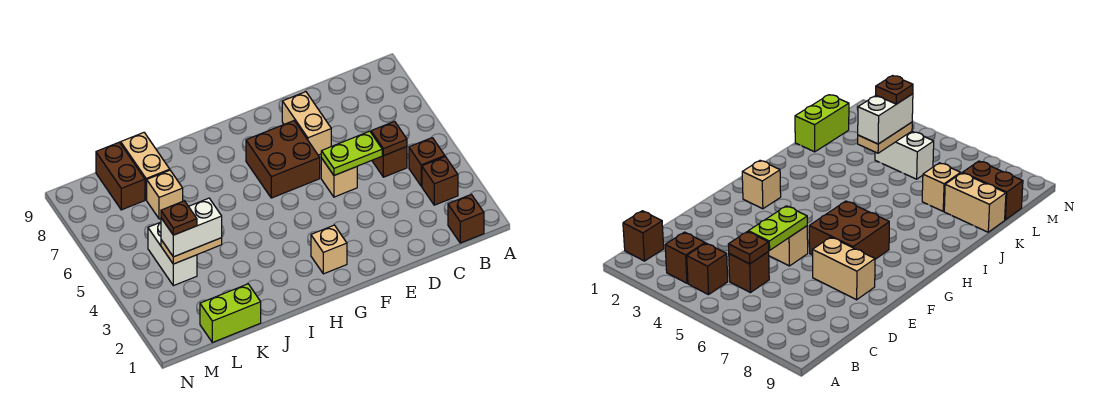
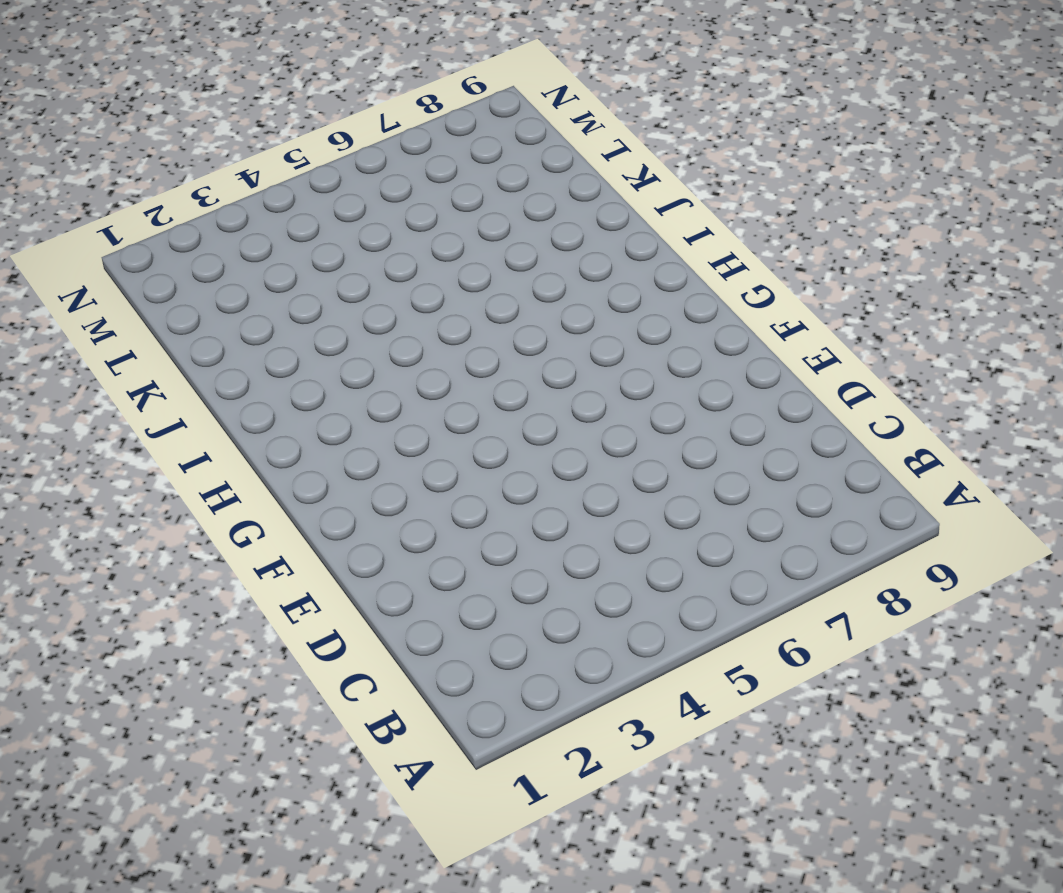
none -> brown 1x1 brick [448,194,484,243]
none -> brown 1x1 brick [422,157,458,205]
none -> brown 1x1 brick [409,138,445,186]

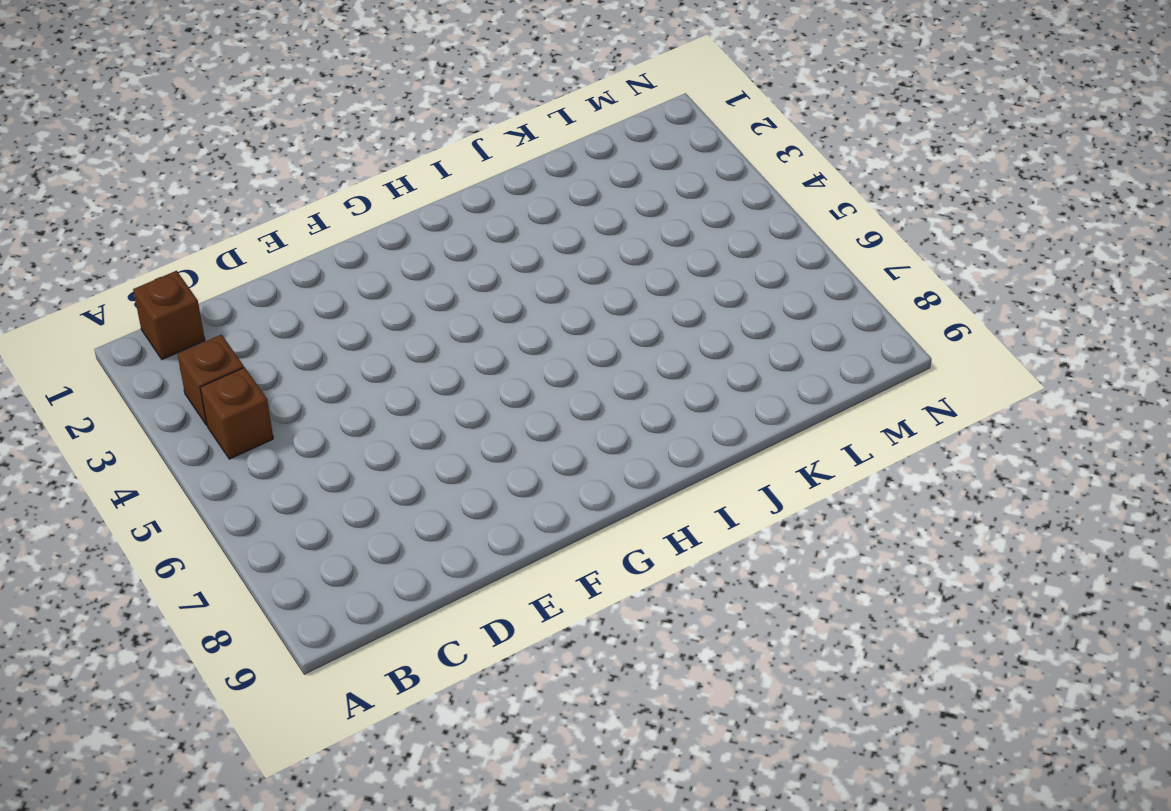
none -> brown 1x1 brick [372,147,407,177]
none -> tan 1x1 brick [321,158,357,197]
none -> tan 1x2 brick [282,92,331,155]

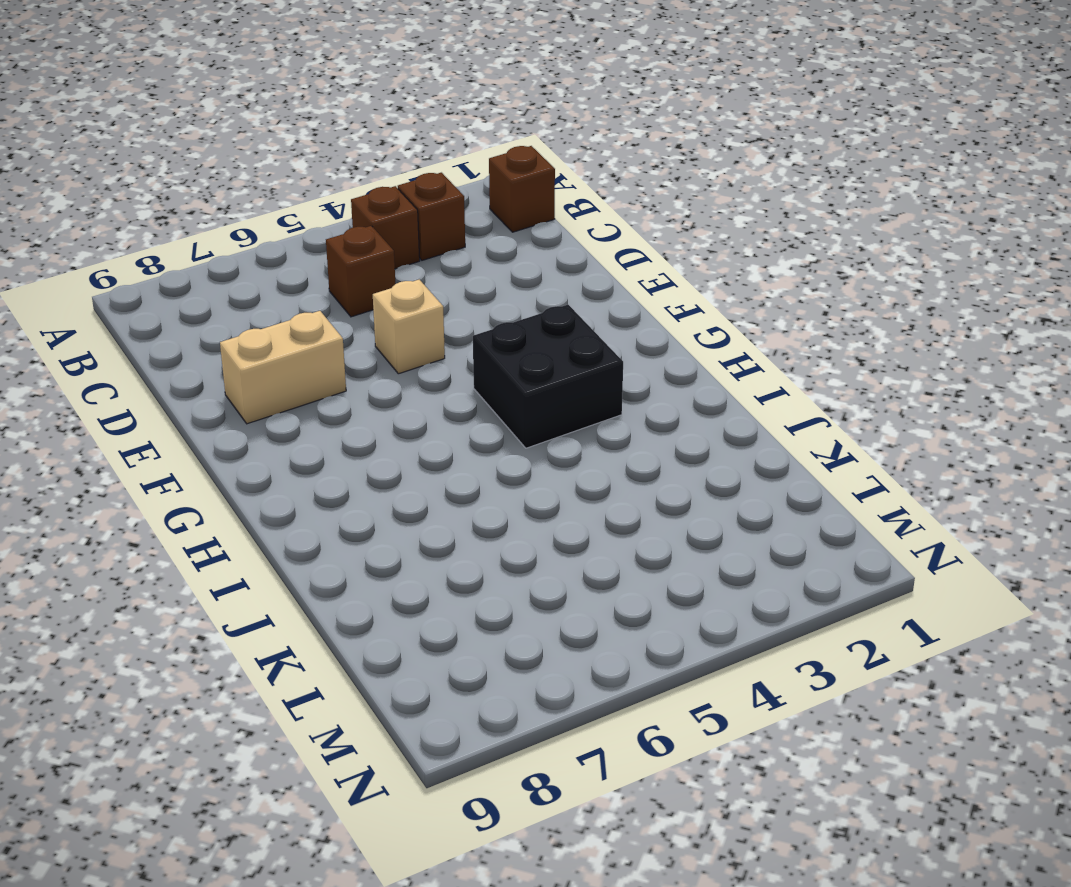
black 2x2 brick [473,305,623,448] -> none
none -> brown 2x2 brick [246,121,320,198]
none -> tan 1x1 brick [311,225,347,274]
none -> lime 1x2 brick [200,284,261,342]

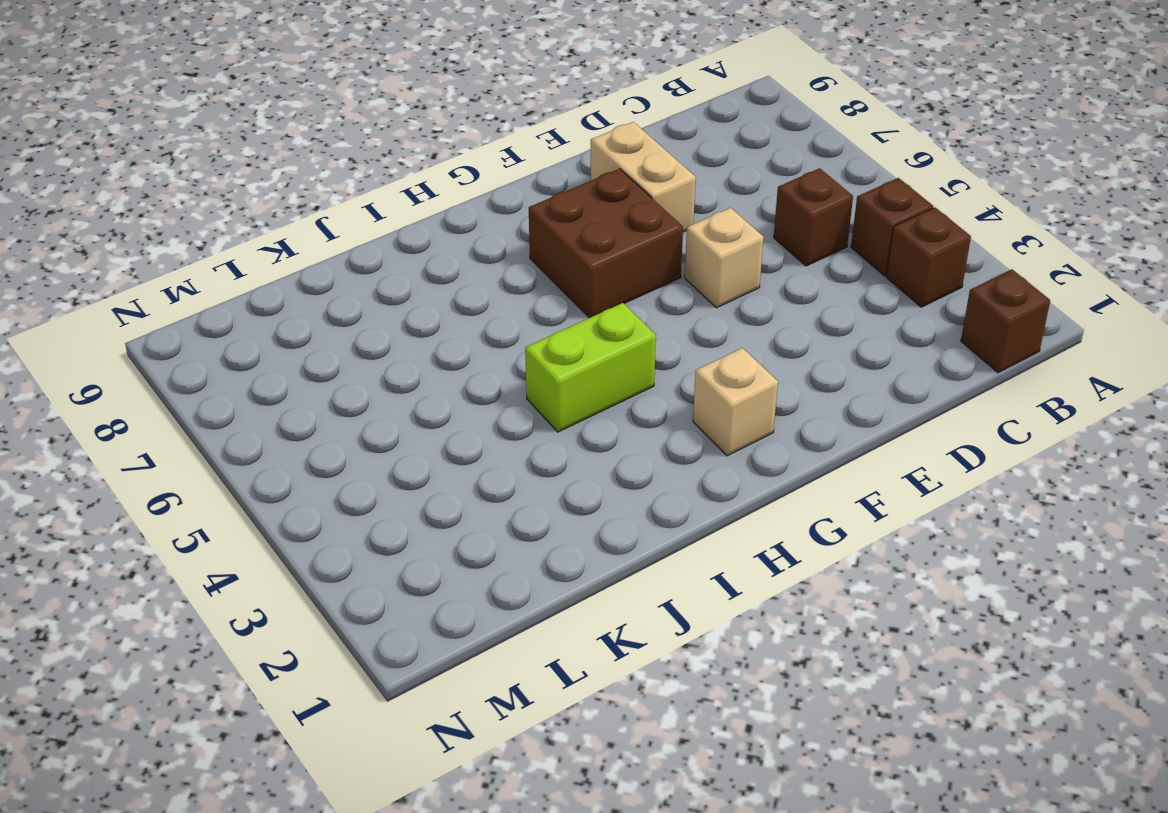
lime 1x2 brick [525,303,656,432] -> lime 1x2 brick moved to [200,284,261,342]
none -> tan 1x1 brick [147,170,183,219]
none -> tan 1x2 brick [121,133,170,200]
none -> white 1x2 brick [148,222,197,286]

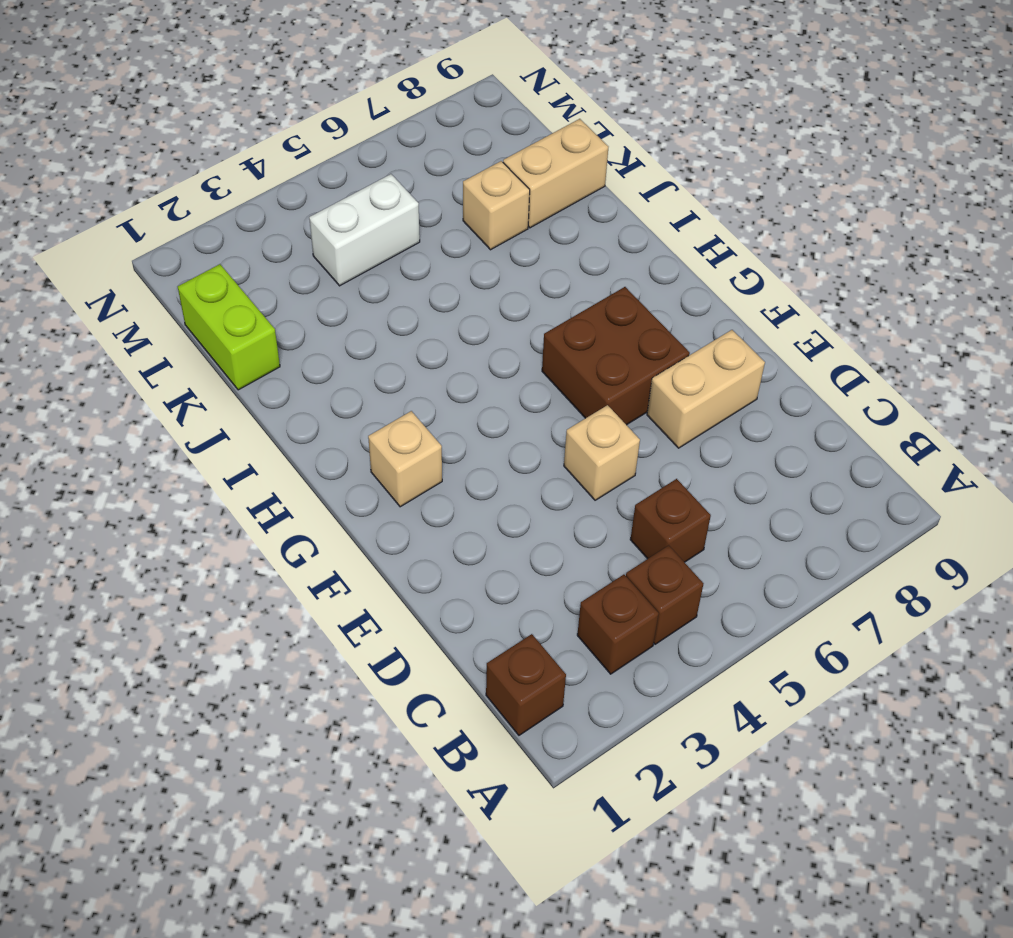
none -> brown 1x2 brick [96,142,145,210]
none -> brown 1x1 plate [371,121,407,156]
none -> lime 1x2 plate [321,131,382,175]

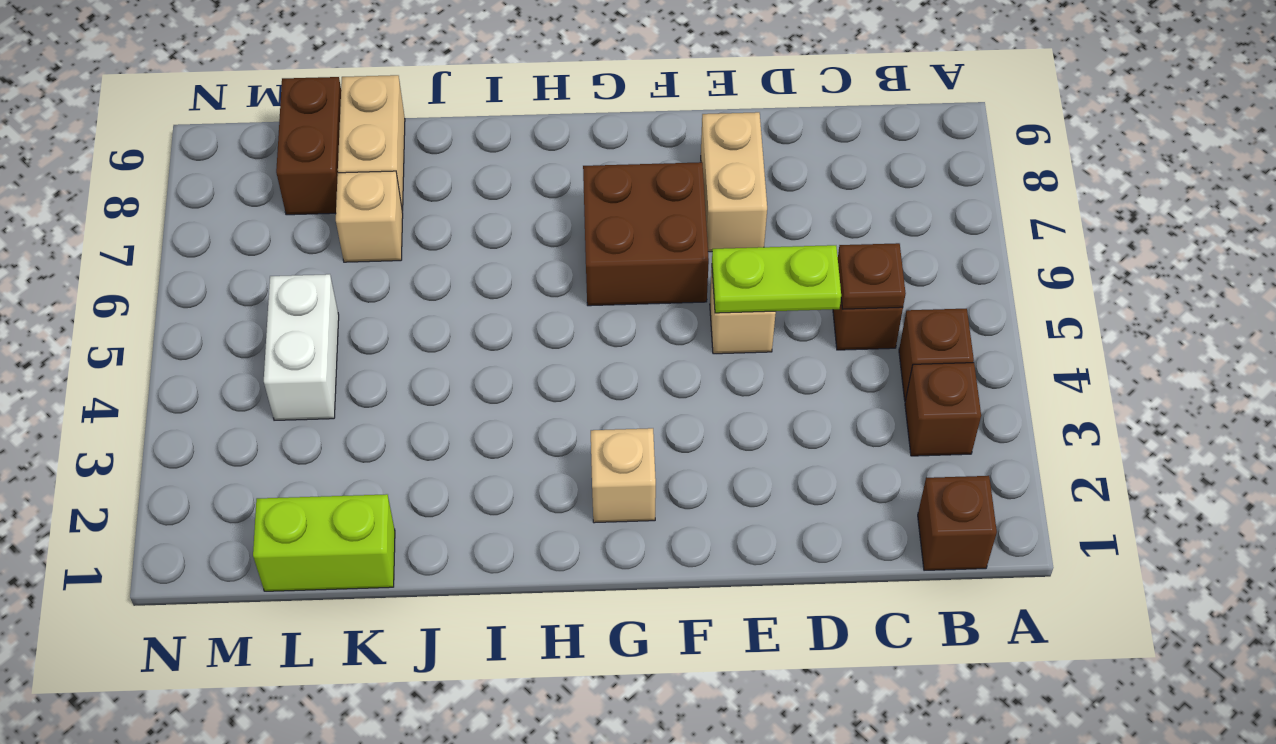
none -> tan 1x2 plate [161,238,222,264]
none -> white 1x2 brick [161,198,222,257]
none -> brown 1x1 plate [161,201,197,235]

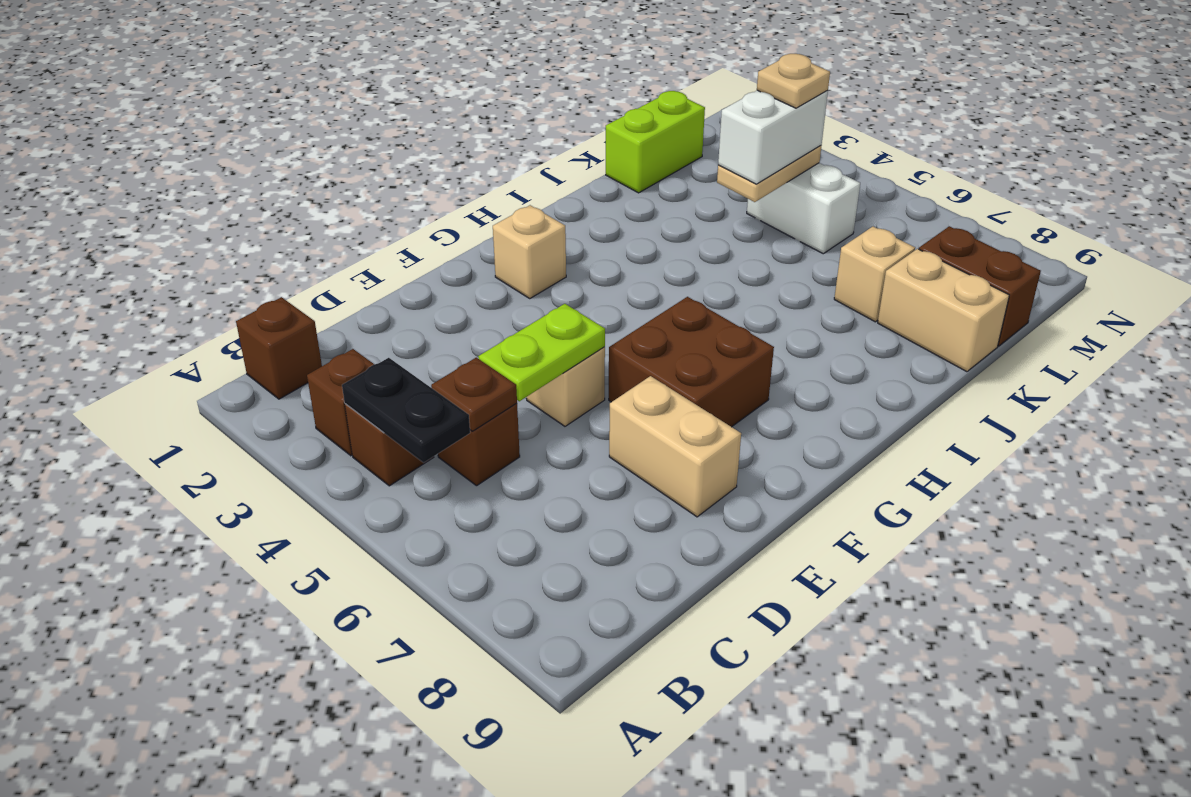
black 1x2 plate [342,358,470,463] -> none
tan 1x1 plate [757,54,830,108] -> brown 1x1 plate [161,201,197,235]

